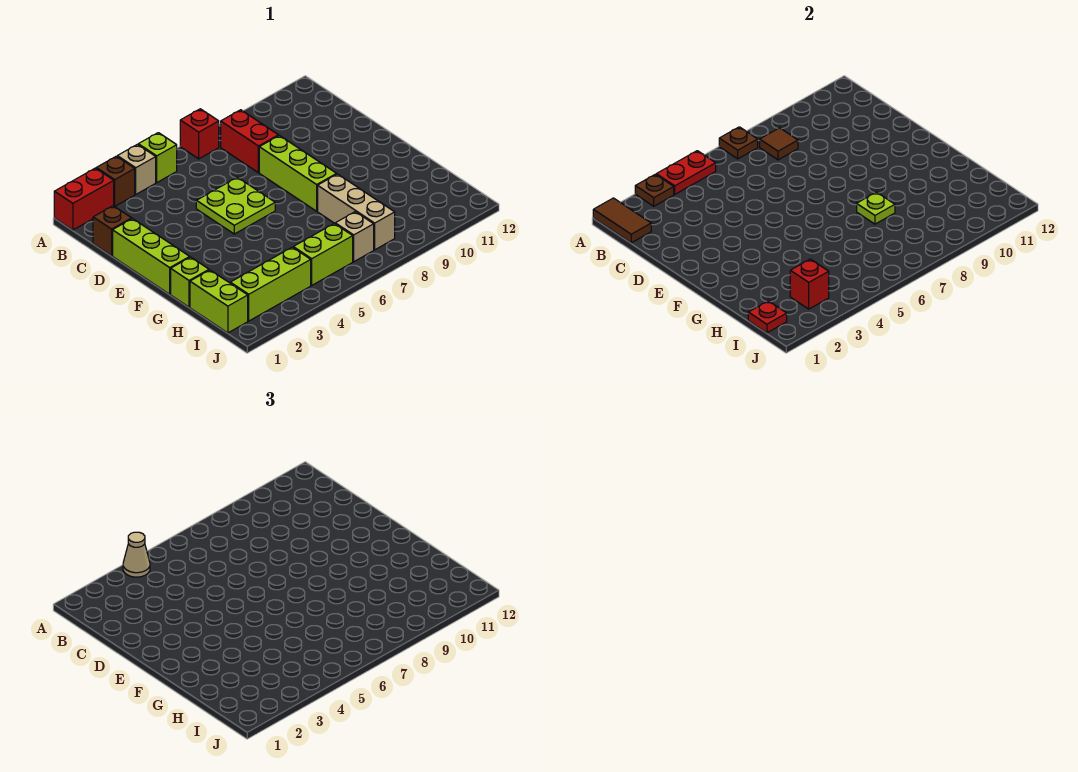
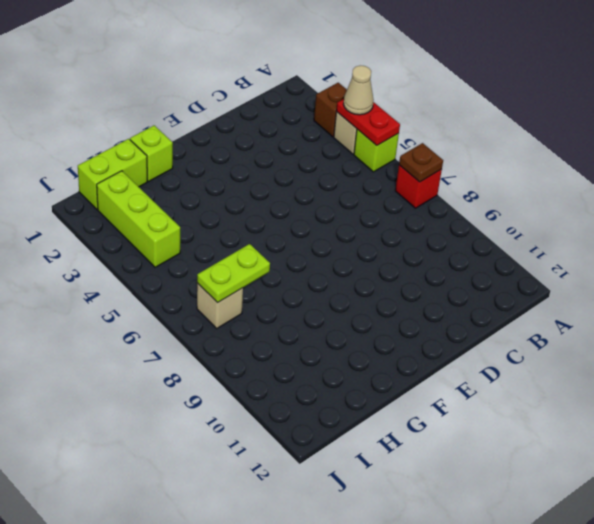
lime 1x2 plate [197,244,270,303] -> none
none -> red 1x2 brick [54,168,114,230]
none -> red 1x2 brick [221,110,278,173]
none -> brown 1x1 brick [93,206,132,256]

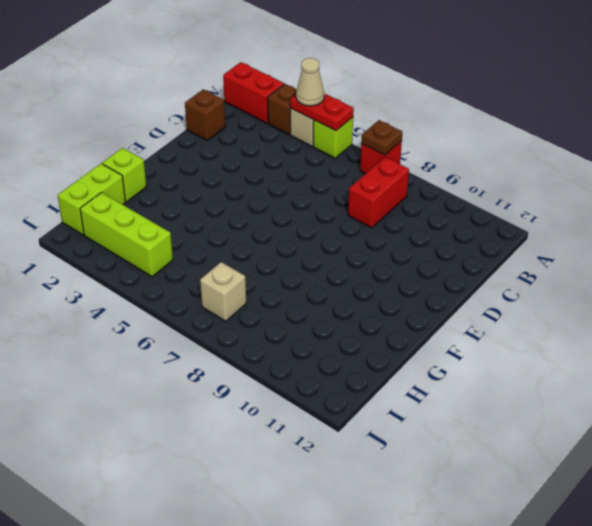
none -> lime 1x3 brick [113,219,190,294]
none -> lime 2x2 plate [196,177,275,234]
none -> lime 1x3 brick [259,136,337,211]

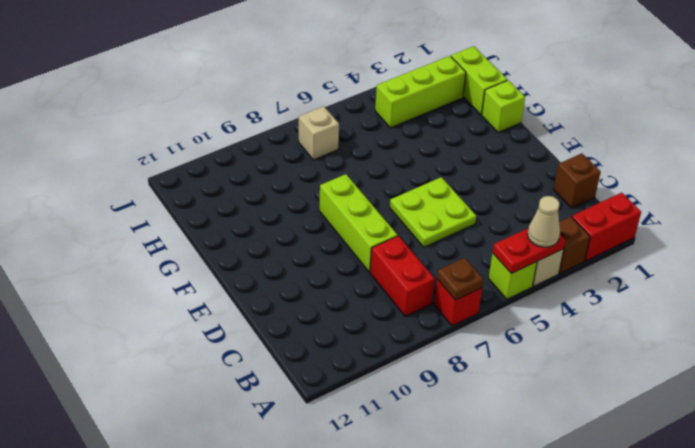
none -> lime 1x3 brick [113,219,190,294]
none -> tan 1x3 brick [318,174,395,250]
none -> lime 1x2 brick [293,223,353,285]

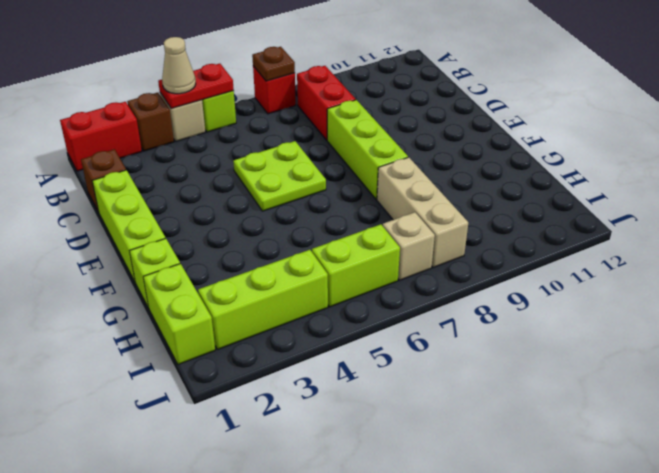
none -> brown 1x2 tile [593,198,651,243]
none -> brown 1x1 plate [635,174,674,206]
none -> brown 1x1 tile [760,128,798,160]

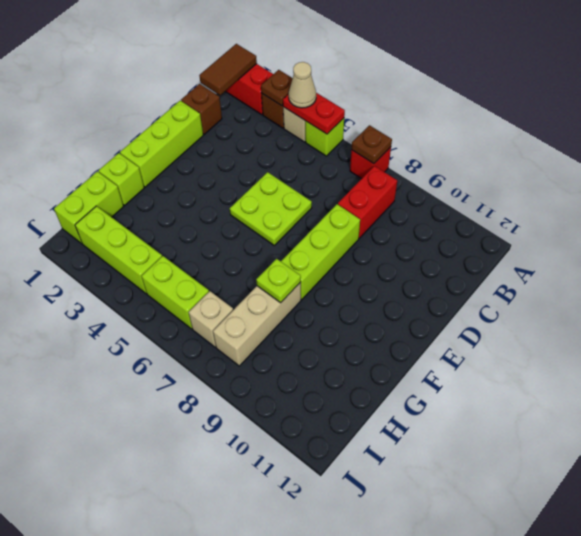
none -> brown 1x1 tile [760,128,798,160]
none -> red 1x1 plate [748,301,787,333]
none -> red 1x1 brick [790,259,829,309]

